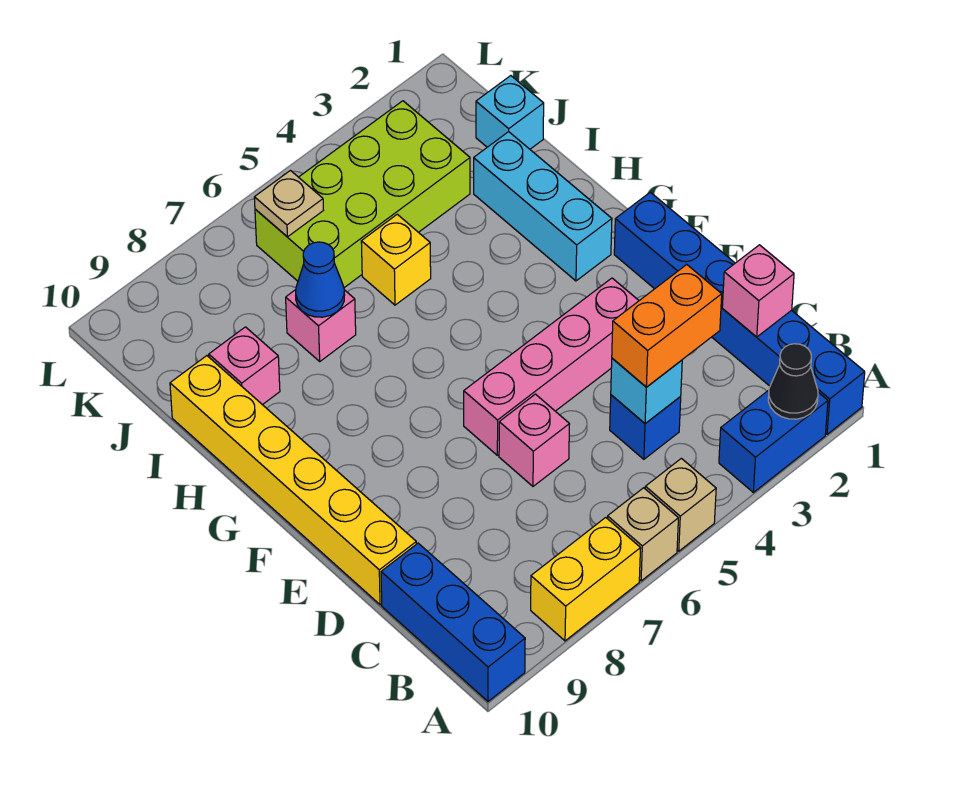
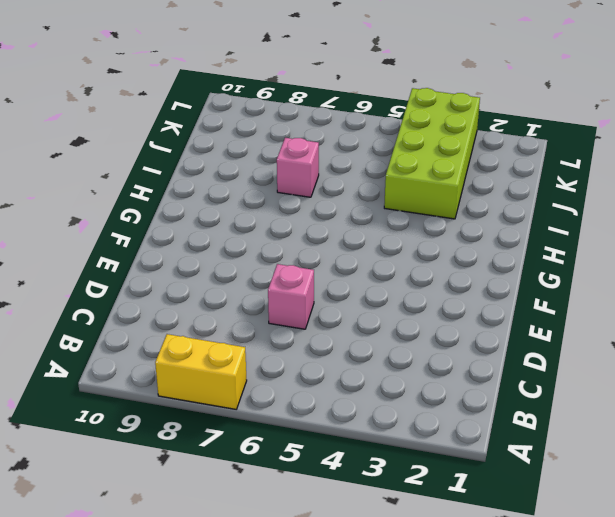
lime 2x4 brick [384,88,480,219] -> lime 2x4 brick turned to [255,101,470,288]
none -> blue 1x6 brick [614,192,865,434]
none -> blue 1x2 brick [719,390,828,492]
none -> tan 1x1 brick [645,458,716,551]

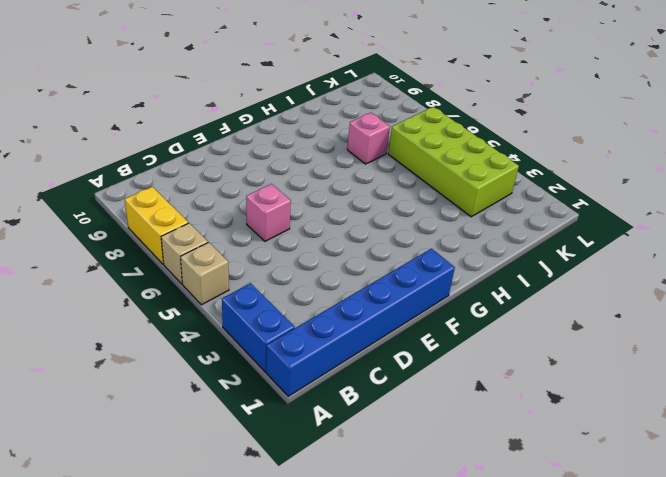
none -> blue 1x3 brick [381,543,525,701]
none -> blue 1x1 brick [610,395,681,459]
none -> yellow 1x6 brick [170,356,416,605]

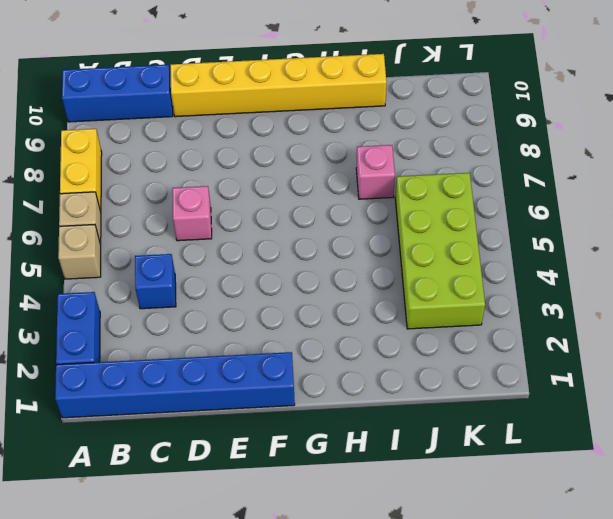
none -> pink 1x4 brick [464,278,639,455]
none -> cyan 1x3 brick [474,132,612,281]
none -> yellow 1x1 brick [361,214,431,305]

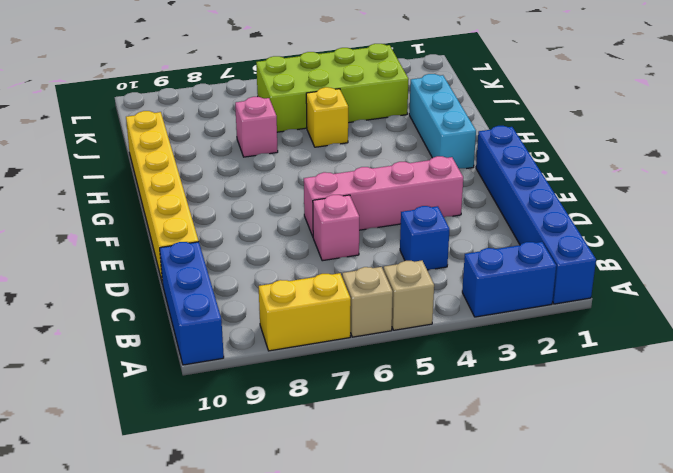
none -> pink 1x1 brick [209,327,280,405]
none -> cyan 1x1 brick [476,76,544,149]
none -> black 1x1 cone [768,344,818,419]

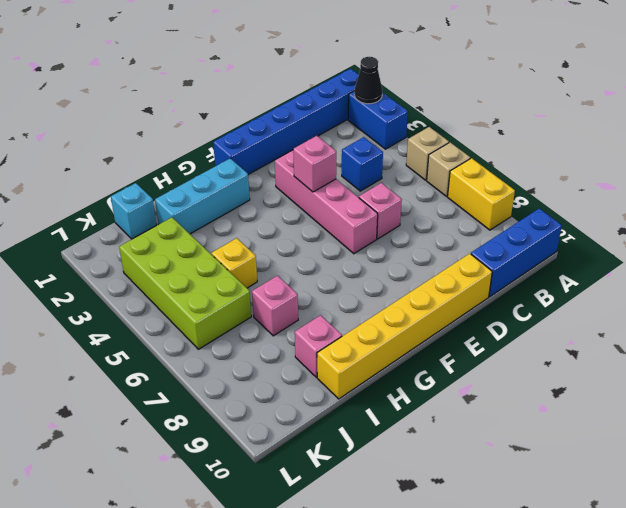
pink 1x1 brick [293,136,336,192] -> pink 1x1 brick moved to [722,245,794,337]
none -> cyan 1x1 brick [611,358,682,424]
none -> blue 1x1 cone [296,242,345,317]
none -> tan 1x1 plate [254,171,323,237]

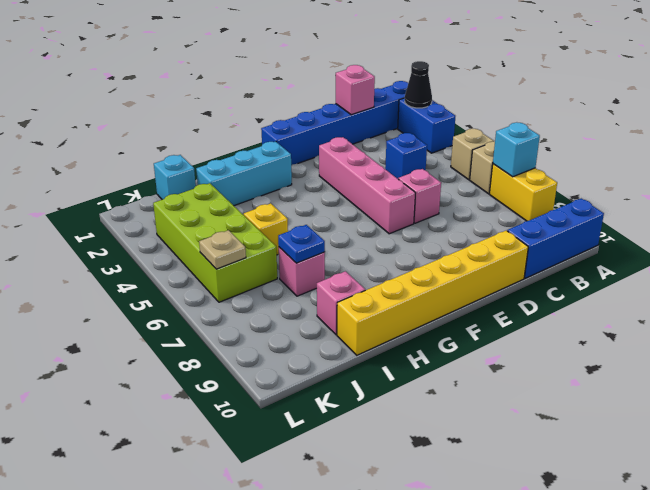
cyan 1x1 brick [493,122,540,177] -> cyan 1x1 brick moved to [611,358,682,424]
blue 1x1 plate [278,225,325,263] -> blue 1x1 cone [296,242,345,317]
none -> orange 1x2 brick [612,265,722,387]

